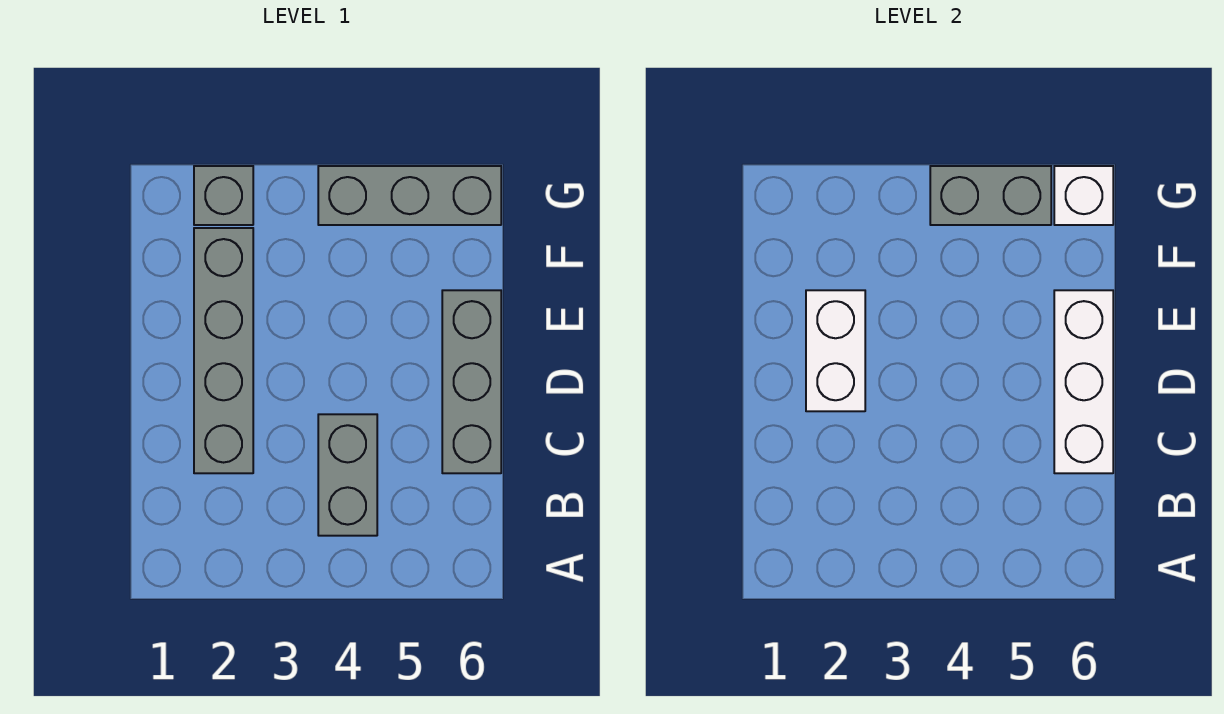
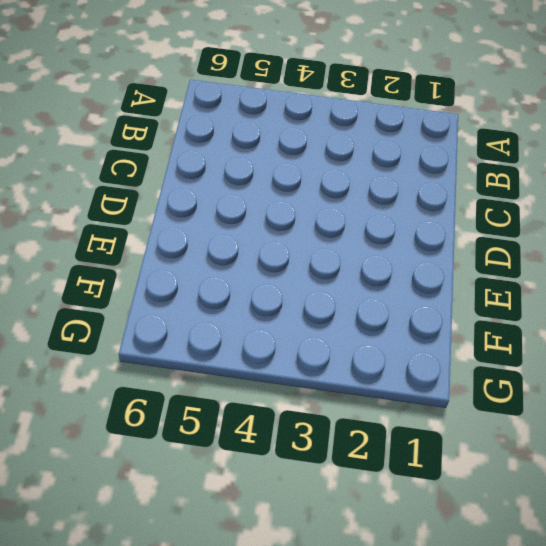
none -> grey 1x2 brick [318,414,377,536]
none -> grey 1x4 brick [194,228,253,473]

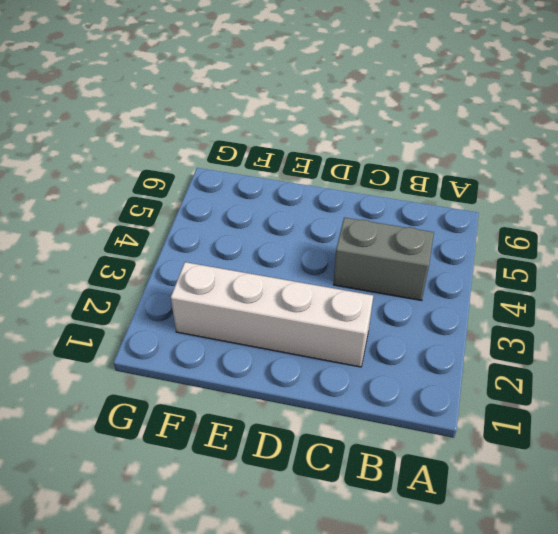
white 1x4 brick [171,262,373,367] -> grey 1x4 brick [194,228,253,473]
none -> grey 1x3 brick [442,290,501,473]
none -> grey 1x1 brick [194,166,253,225]

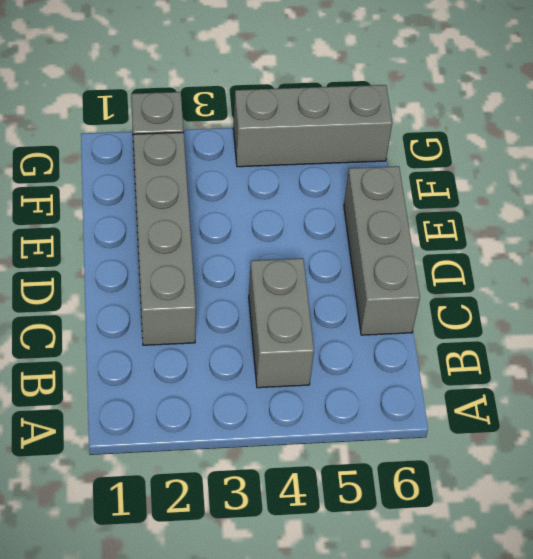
none -> white 1x3 brick [1054,290,1113,473]
none -> white 1x2 brick [806,290,865,411]

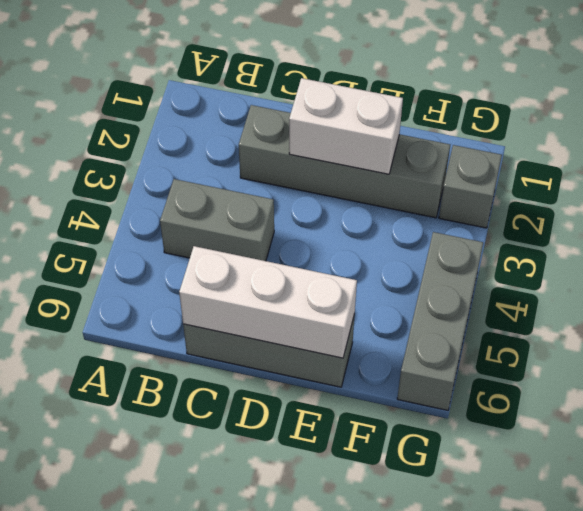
none -> grey 1x2 brick [930,166,1051,225]
none -> white 1x1 brick [1054,166,1113,225]

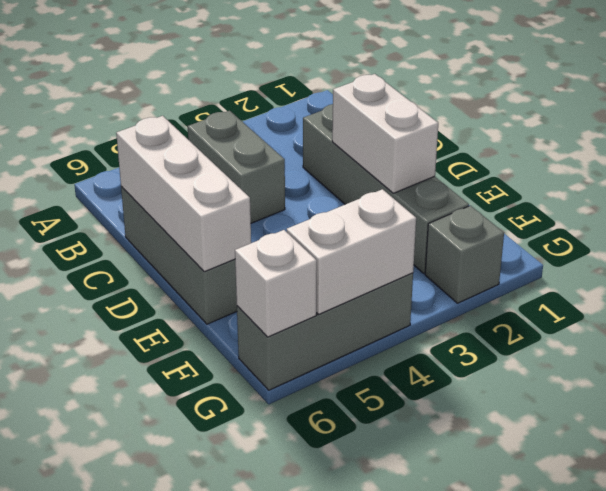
white 1x2 brick [287,189,416,314] -> grey 1x2 brick [930,166,1051,225]

